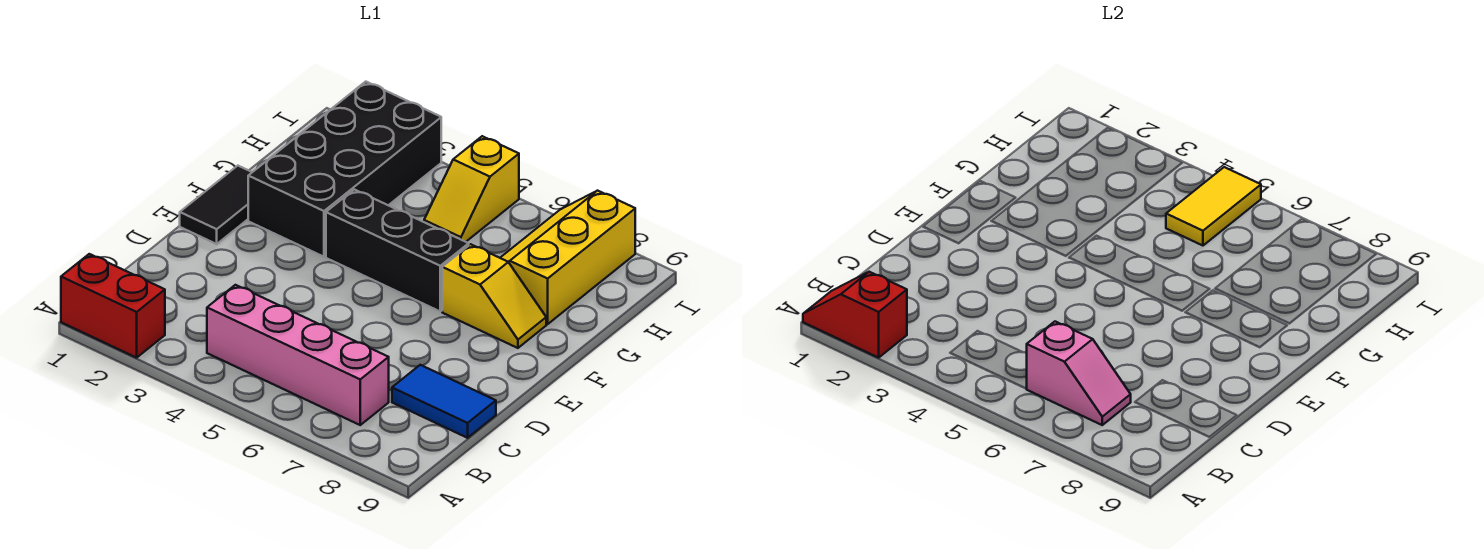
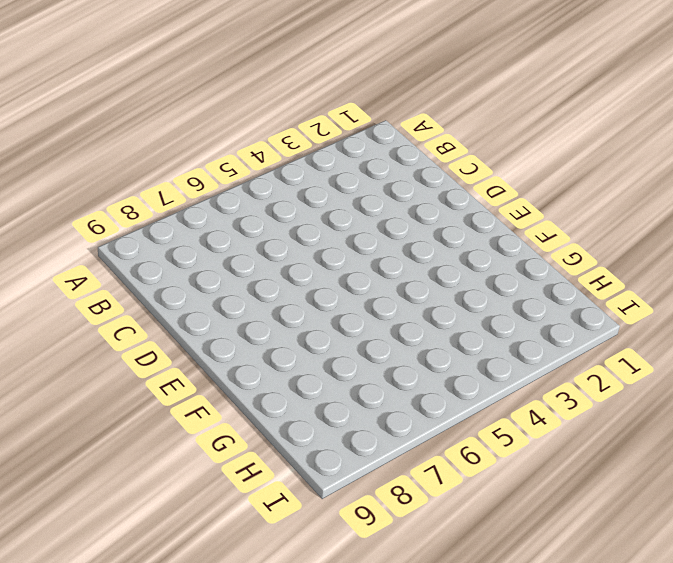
none -> red 1x2 brick [61,254,165,358]
none -> pink 1x4 brick [207,285,389,425]
none -> blue 1x2 tile [392,365,496,438]

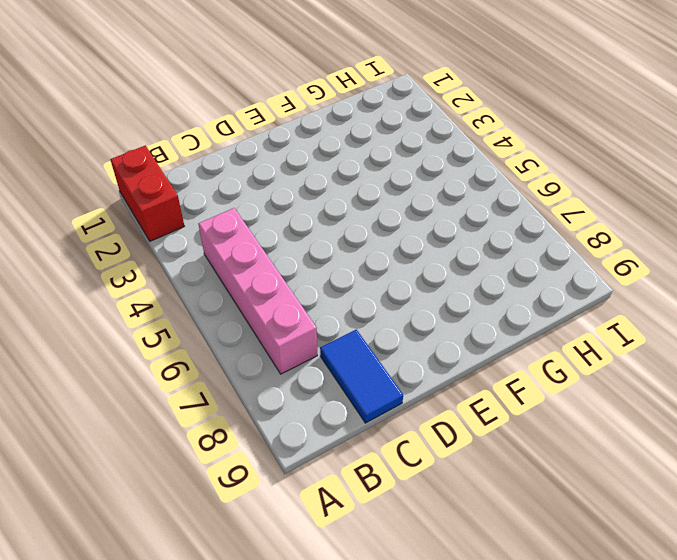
none -> black 1x2 tile [180,166,252,244]
none -> black 2x4 brick [248,82,441,257]
none -> black 1x3 brick [326,190,469,311]

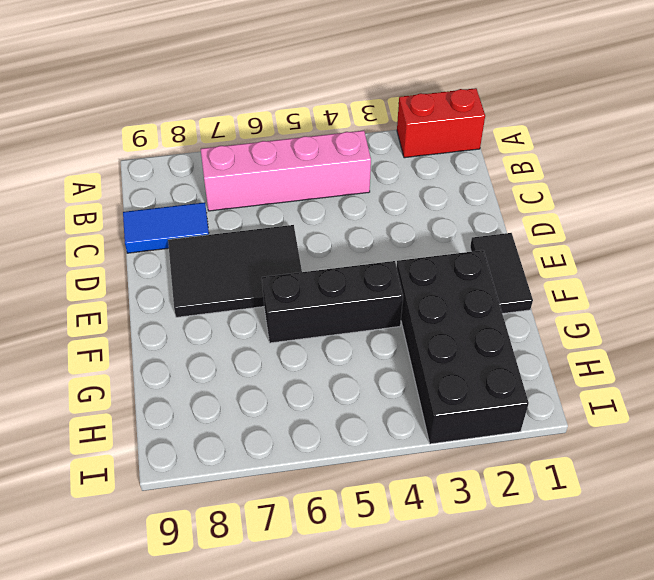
black 2x3 tile [168,225,302,317] -> none
none -> yellow 1x2 slope [442,244,546,348]
none -> yellow 2x3 slope [500,191,635,324]
none -> yellow 1x2 slope [424,136,519,242]

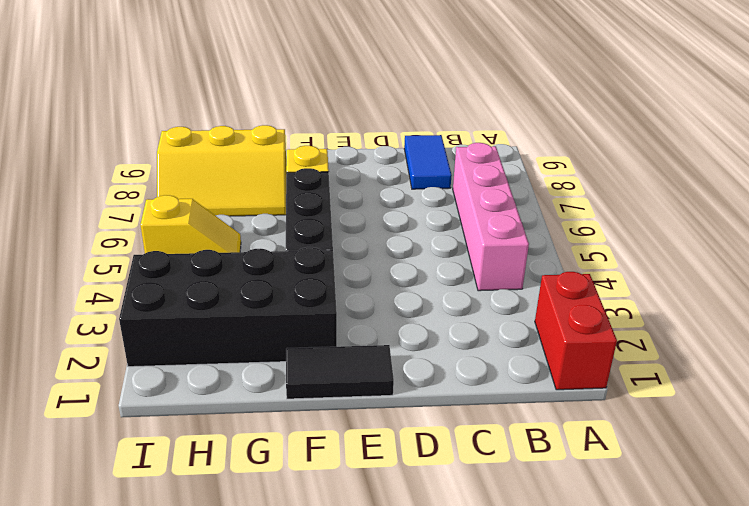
none -> red 1x2 slope [803,272,907,358]
none -> pink 1x2 slope [1027,322,1131,425]
none -> yellow 1x2 tile [1166,167,1261,246]

